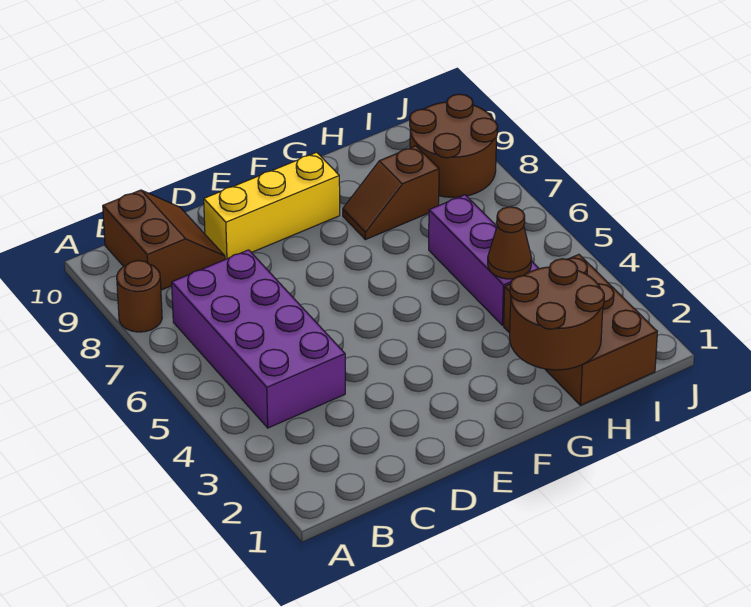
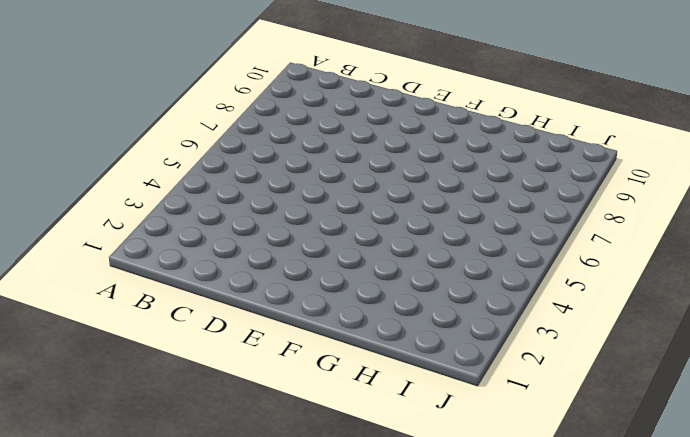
none -> brown 1x1 round brick [117,261,162,332]
none -> purple 2x4 brick [172,250,345,428]

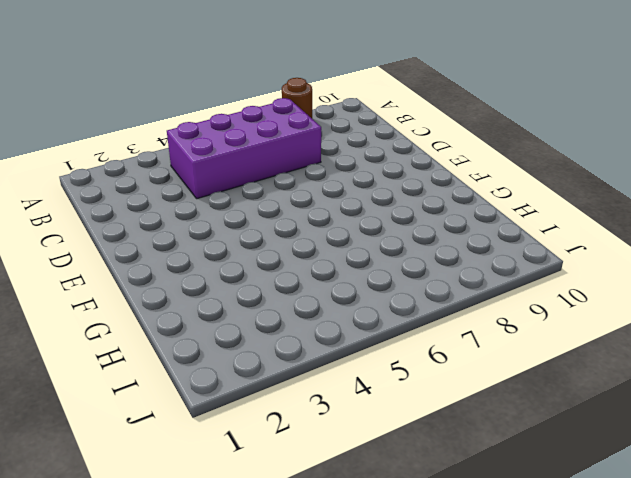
none -> brown 2x2 slope [103,190,225,290]
none -> yellow 1x3 brick [204,152,340,259]

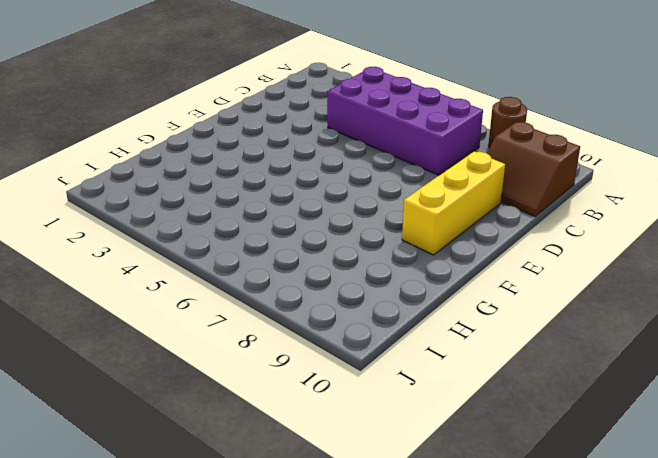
none -> brown 1x2 slope [343,146,439,240]
none -> brown 2x3 brick [504,254,657,405]

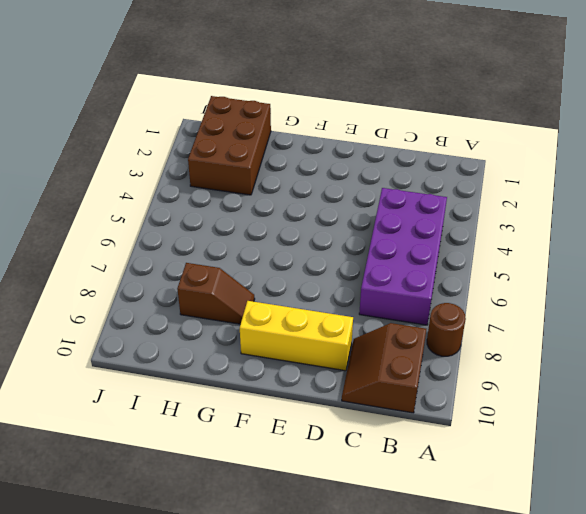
none -> purple 1x3 brick [429,195,539,325]
none -> brown 2x2 round brick [410,94,498,197]

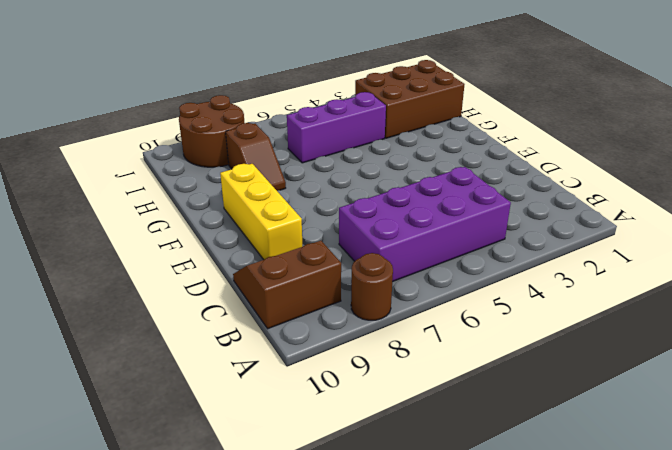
none -> brown 2x2 round brick [510,259,604,370]
none -> brown 1x1 cone [488,207,532,279]

